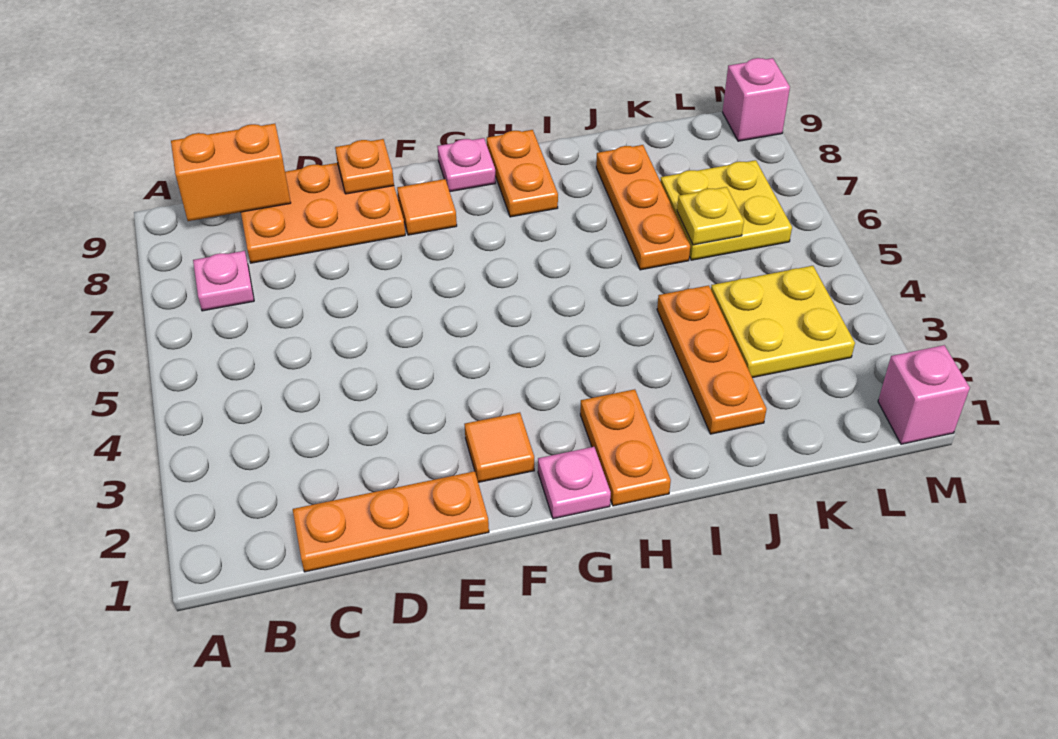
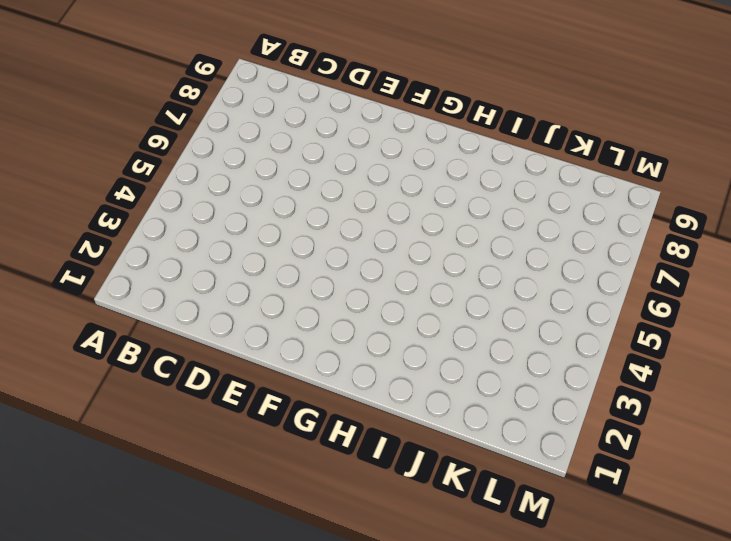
none -> pink 1x1 plate [193,251,254,311]
none -> orange 1x3 plate [293,471,489,572]
none -> orange 2x3 plate [241,163,405,263]

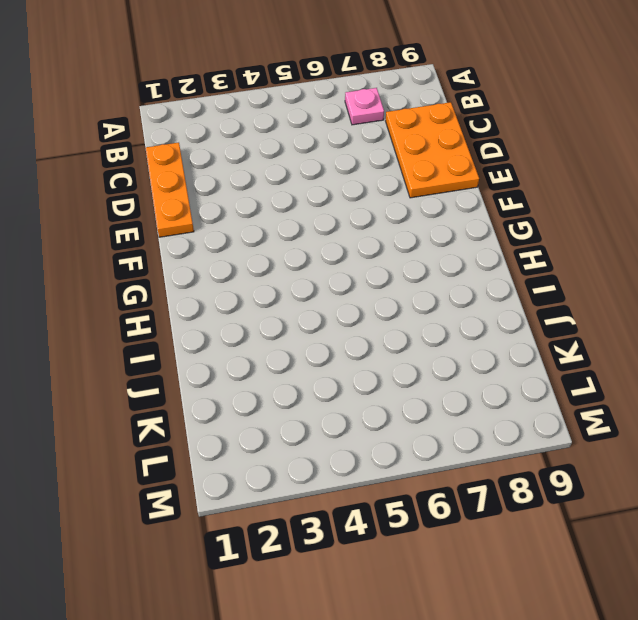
none -> orange 1x1 tile [464,412,534,482]
none -> orange 1x1 tile [397,179,457,235]
none -> pink 1x1 plate [538,447,611,519]

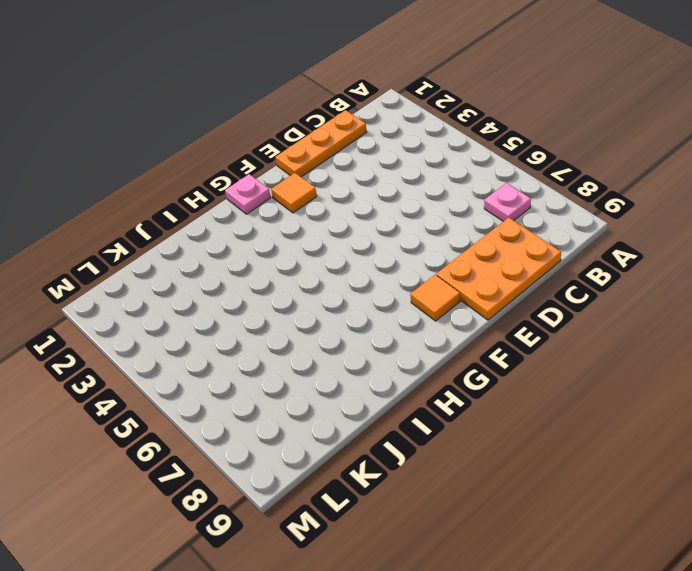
none -> pink 1x1 plate [437,138,496,192]
none -> orange 1x2 plate [580,389,671,506]
none -> orange 1x2 plate [487,130,558,217]

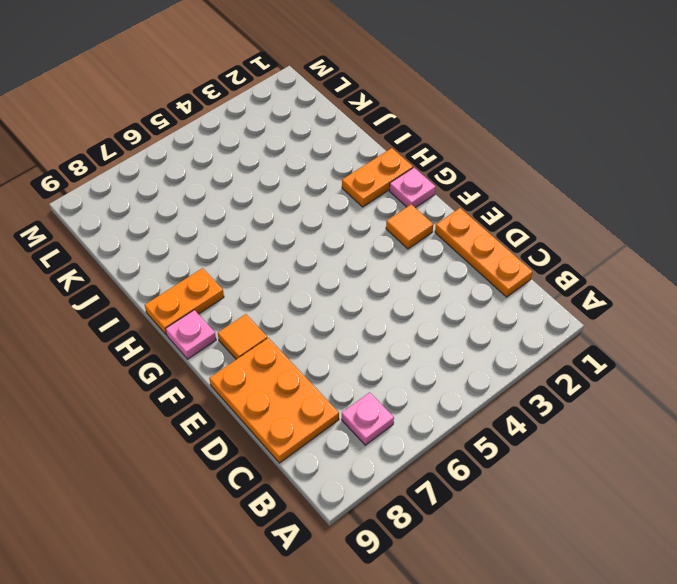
none -> orange 1x3 plate [657,285,767,434]
none -> orange 1x3 plate [596,145,690,270]
none -> yellow 2x2 plate [711,266,855,378]

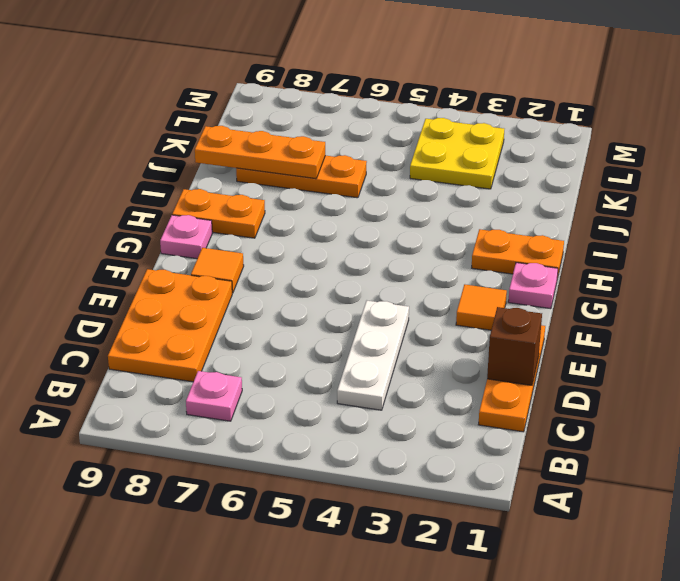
white 1x3 plate [337,301,409,410] -> none
brown 1x1 brick [487,307,542,385] -> none
orange 1x3 plate [195,126,325,179] -> orange 1x3 plate moved to [657,285,767,434]
none -> yellow 2x2 plate [660,160,792,260]
none -> pink 1x1 brick [878,345,970,444]
none -> pink 1x1 brick [723,58,790,141]

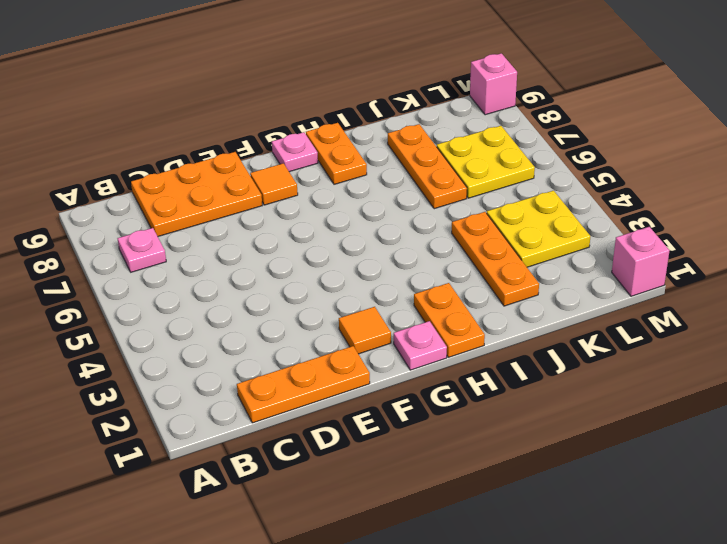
none -> orange 1x2 brick [171,124,291,221]
none -> orange 1x1 plate [335,139,394,194]
none -> yellow 1x1 plate [677,187,744,245]

